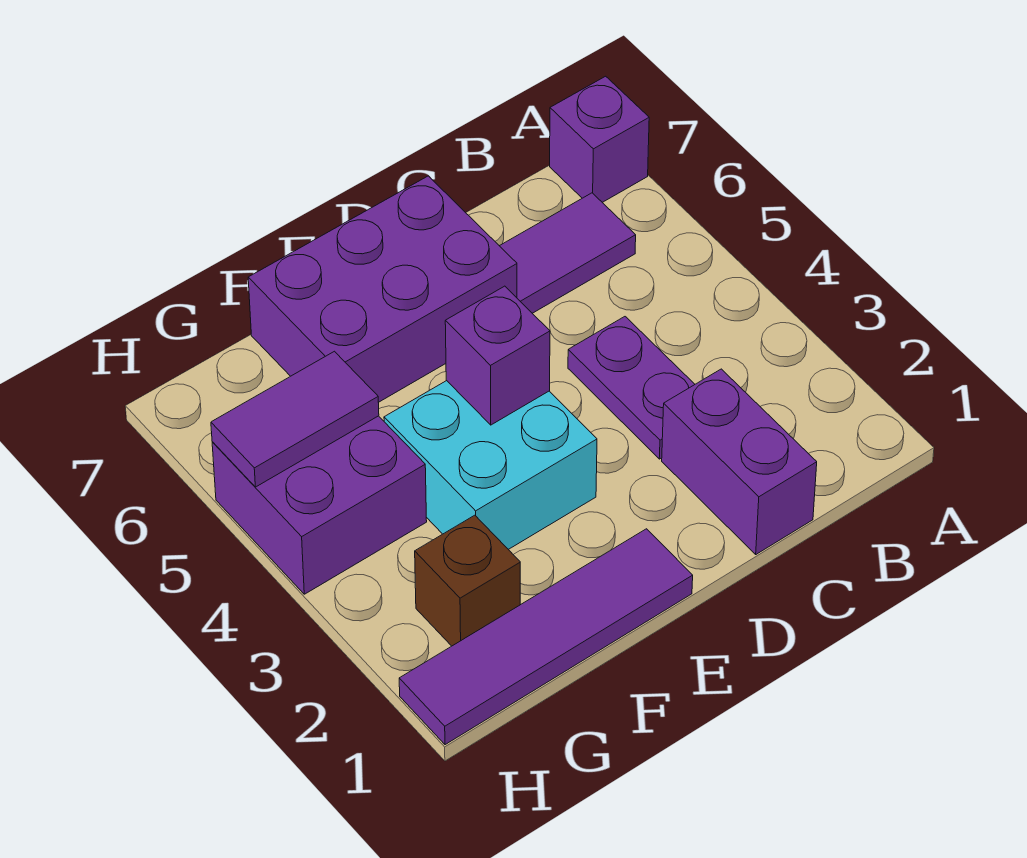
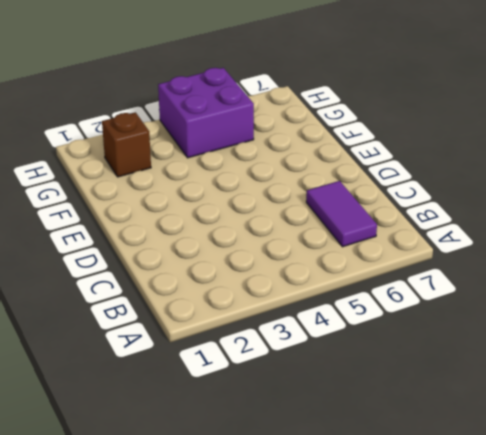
none -> purple 1x1 brick [550,76,649,202]
none -> purple 1x2 brick [662,369,817,554]

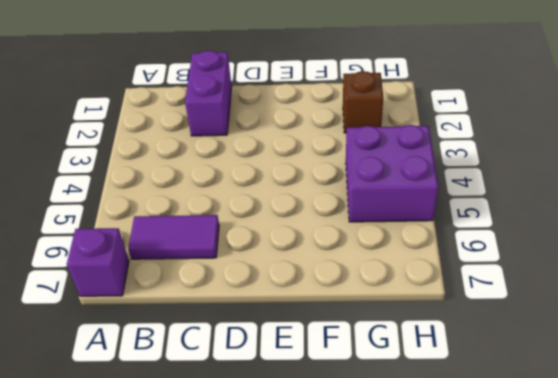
none -> purple 1x2 plate [568,317,695,459]
none -> purple 2x3 brick [248,176,517,402]

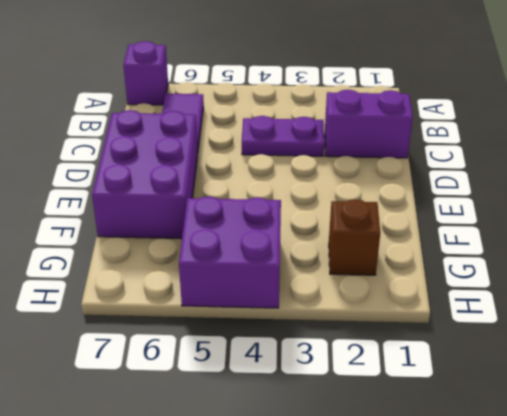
none -> purple 1x4 tile [399,529,693,745]
none -> cyan 2x2 brick [384,381,597,549]

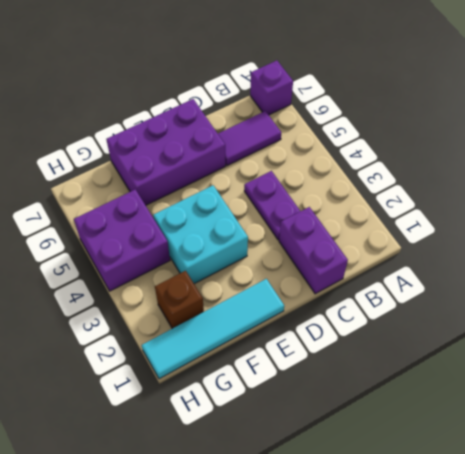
cyan 1x4 tile [142,279,284,379] -> purple 1x4 tile [399,529,693,745]
none -> purple 1x1 brick [445,286,550,425]
none -> purple 1x2 tile [211,351,379,487]

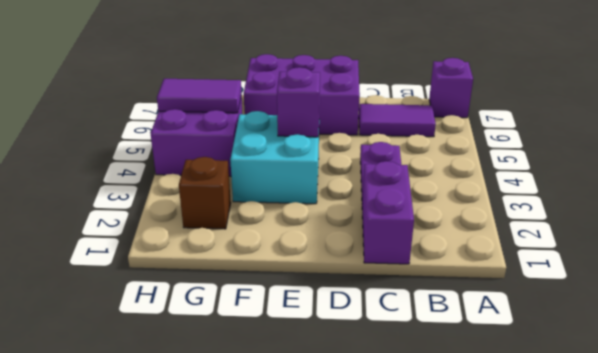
none -> purple 1x4 tile [399,529,693,745]

